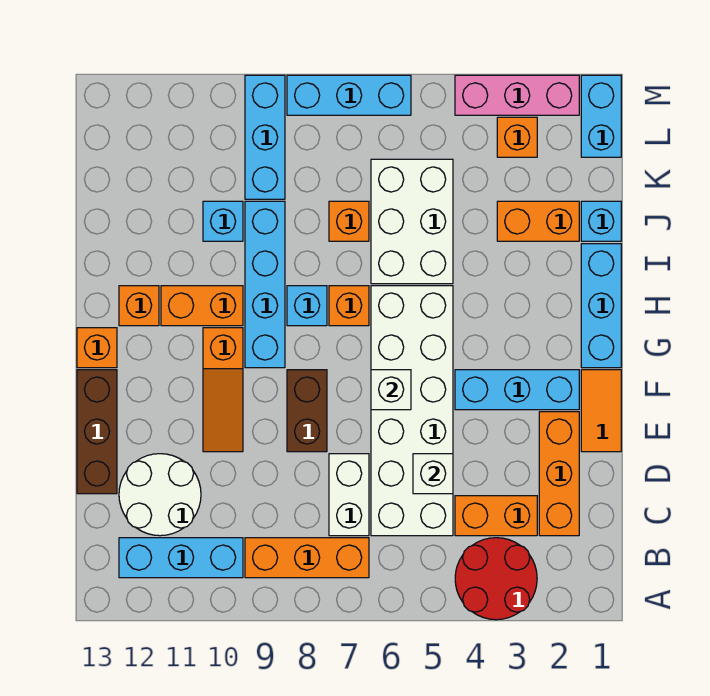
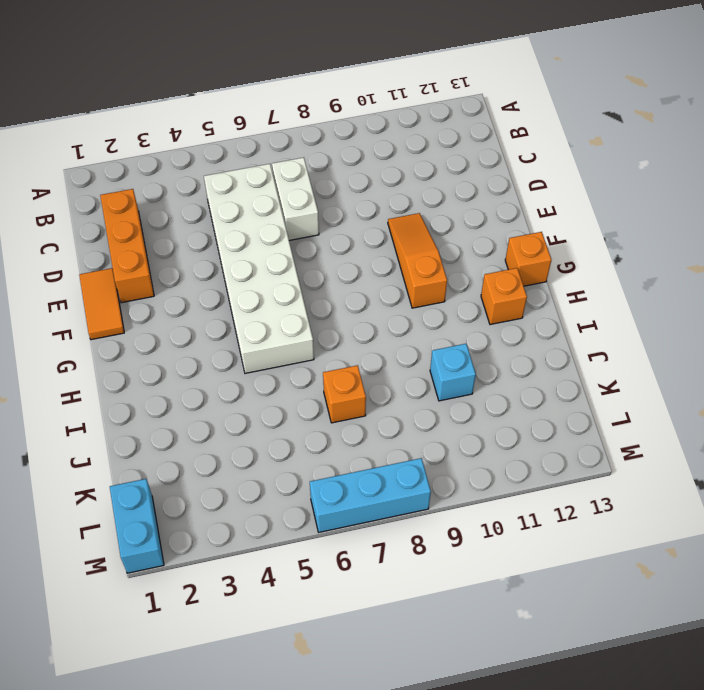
none -> red 2x2 round brick [455,538,537,620]
none -> orange 1x3 brick [245,538,369,578]
none -> cyan 1x3 brick [119,538,243,578]
none -> orange 1x2 brick [455,496,537,536]

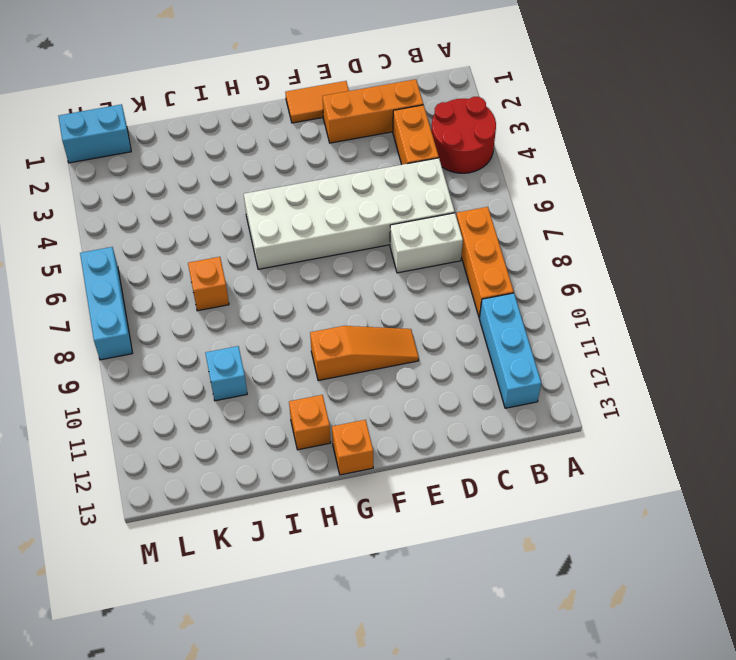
none -> white 2x2 round brick [119,454,201,536]
none -> brown 1x3 brick [77,370,117,494]
none -> brown 1x2 brick [287,370,327,452]
none -> cyan 1x3 brick [455,370,579,410]

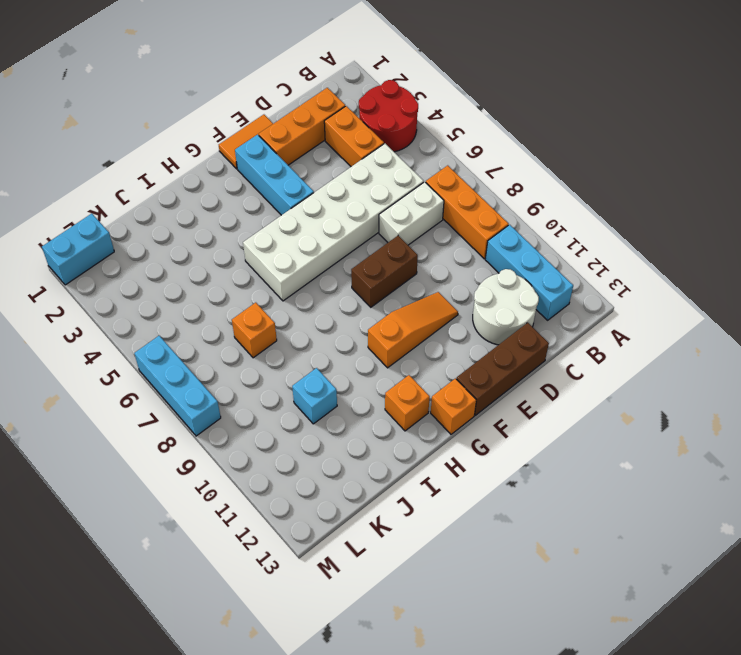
none -> cyan 1x3 brick [581,244,621,368]
none -> cyan 1x4 brick [245,201,285,368]
none -> orange 1x1 brick [329,286,369,326]
none -> cyan 1x1 brick [287,286,327,326]

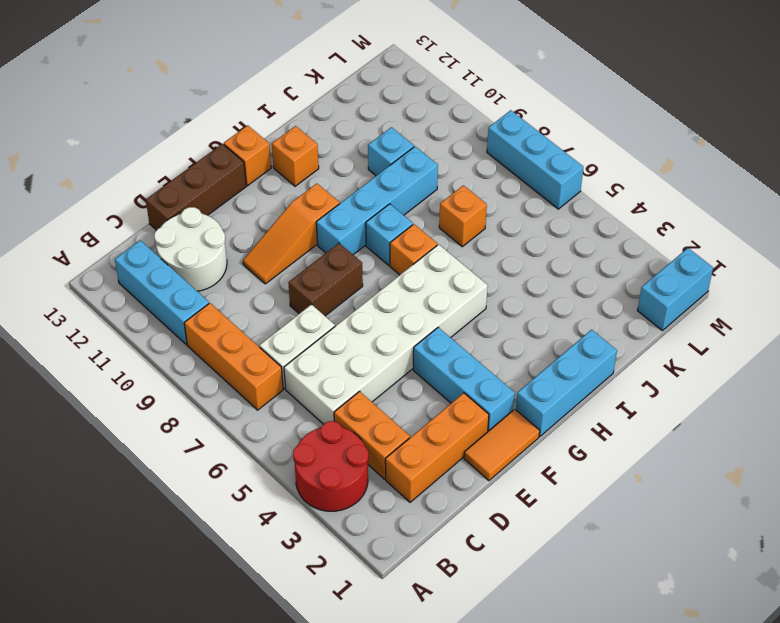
none -> orange 1x2 brick [161,286,243,326]
none -> white 2x3 brick [371,159,453,284]
none -> cyan 1x1 brick [581,201,621,241]
none -> orange 1x2 brick [497,201,579,241]

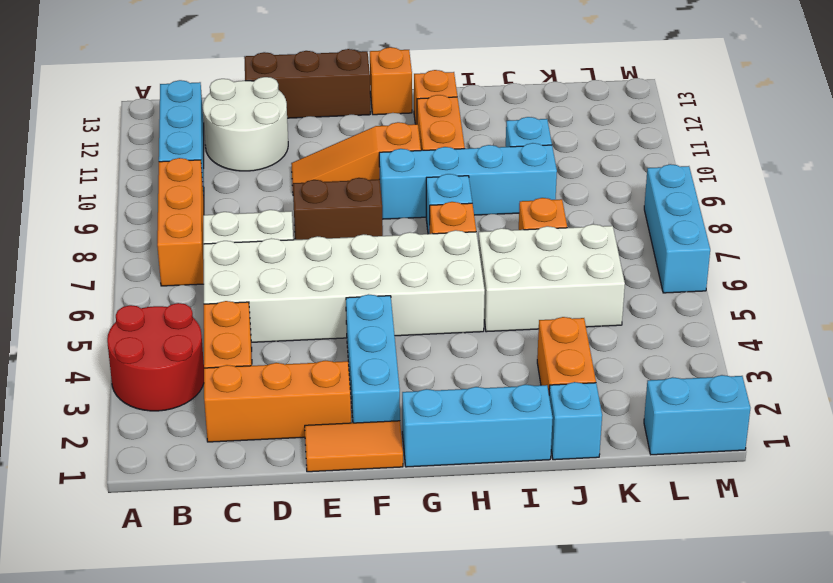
none -> cyan 1x3 brick [245,75,285,199]
none -> orange 1x1 brick [497,117,537,157]
none -> pink 1x3 brick [455,75,579,115]
none -> white 1x1 brick [413,454,453,494]

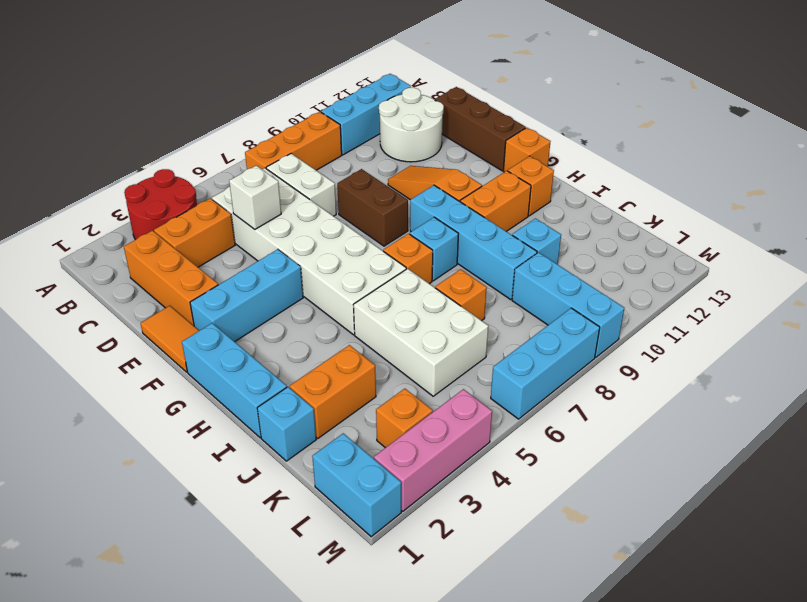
none -> white 1x1 brick [371,370,411,410]

